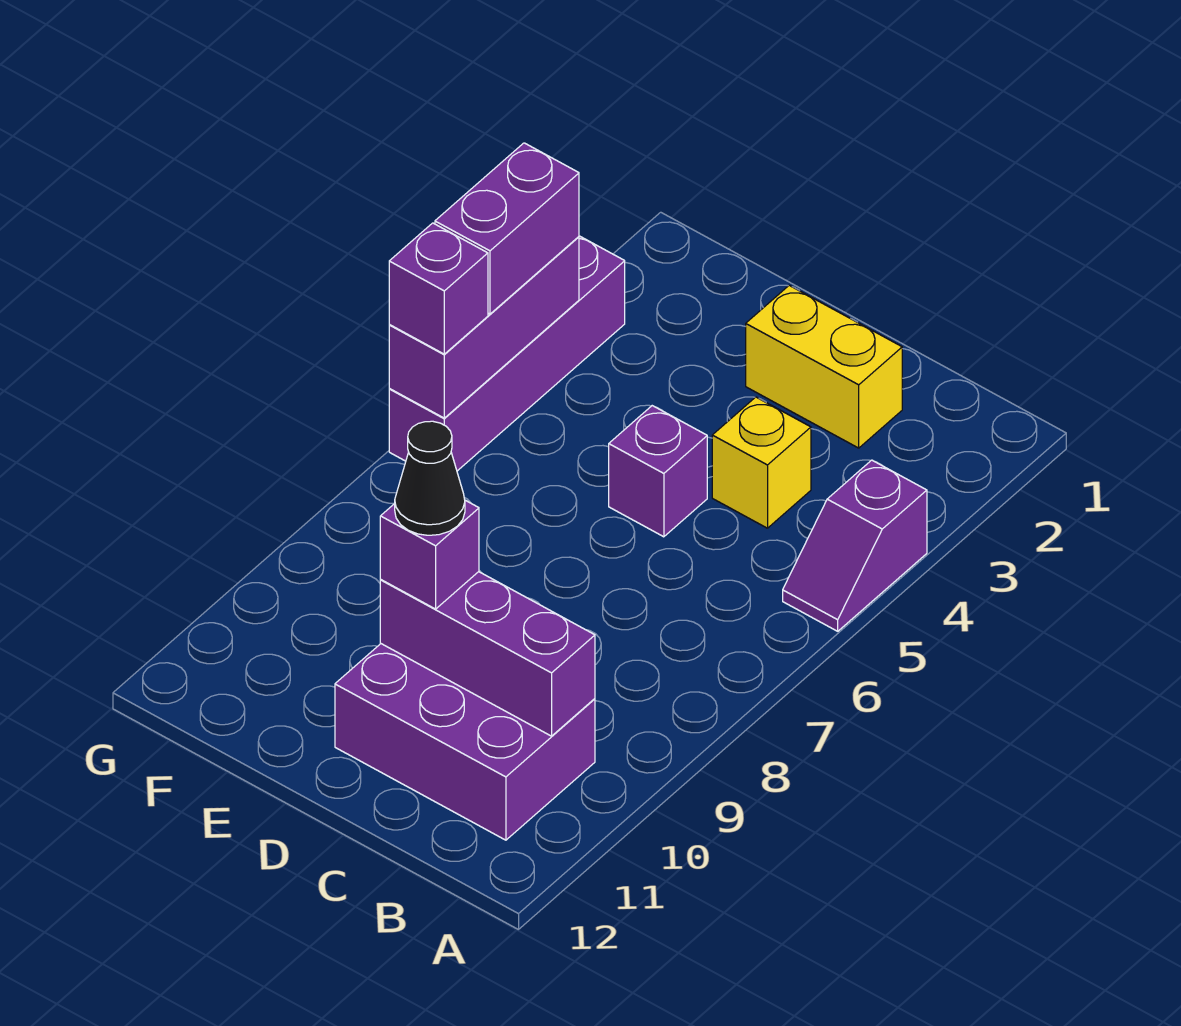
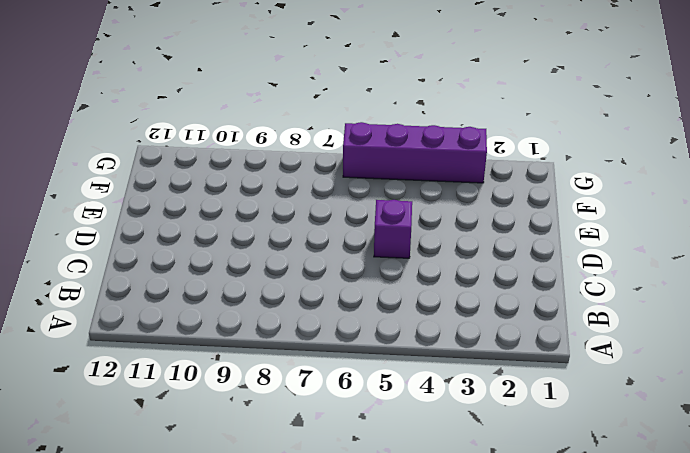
none -> purple 1x2 slope [783,460,927,631]
none -> purple 2x3 brick [335,644,595,840]
none -> yellow 1x2 brick [746,285,902,448]

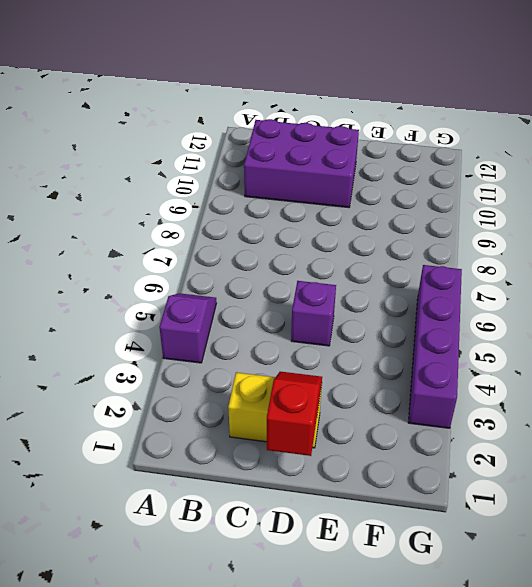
red 1x2 slope [267,372,322,456] -> none
none -> yellow 1x1 brick [712,397,811,528]
none -> purple 1x3 brick [380,572,595,736]
none -> purple 1x3 brick [389,237,579,418]

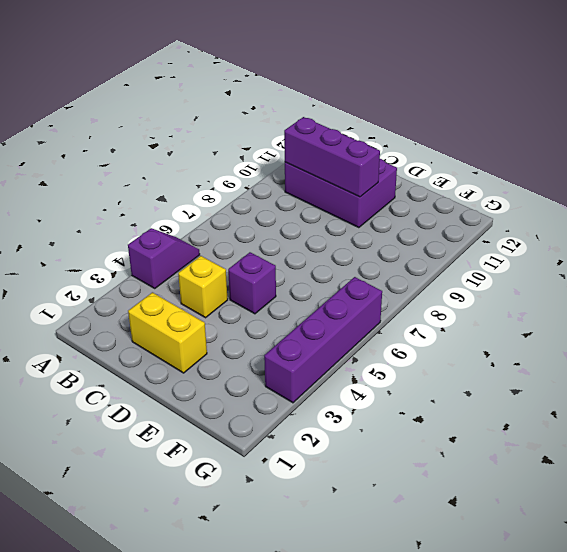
none -> purple 1x3 brick [389,237,579,418]
none -> purple 1x1 brick [380,500,479,609]
none -> purple 1x2 brick [435,143,579,314]

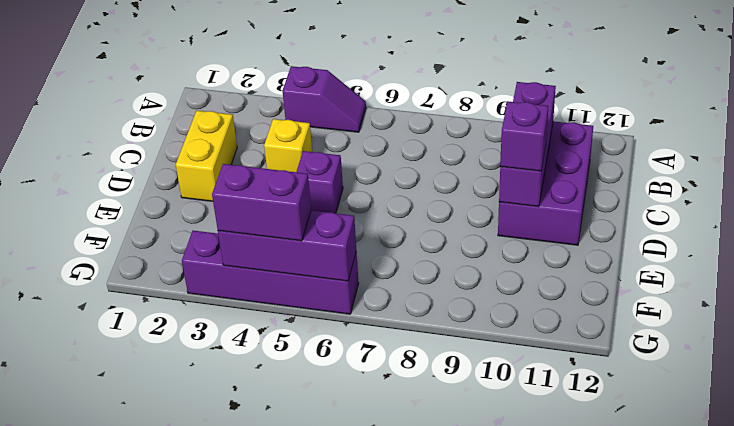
none -> purple 1x1 brick [389,223,488,354]
none -> black 1x1 cone [395,421,465,535]

